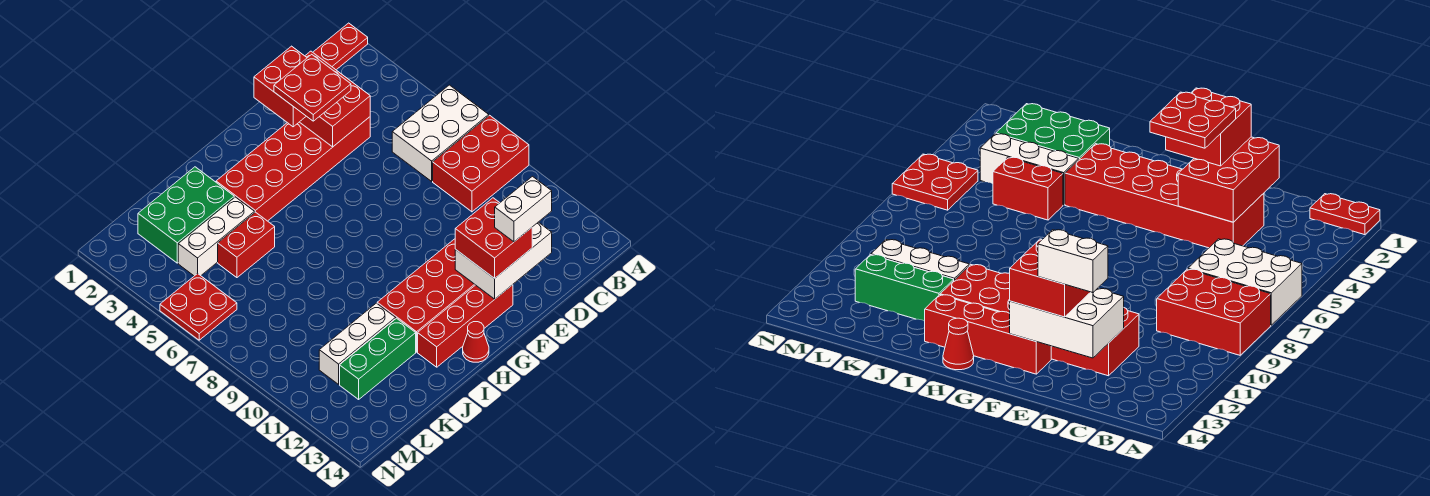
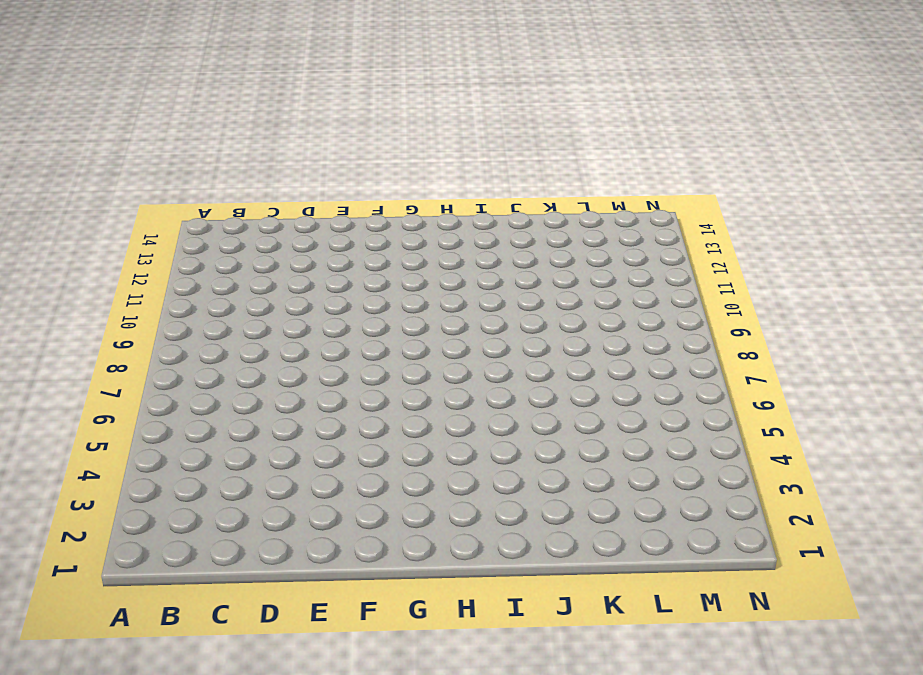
none -> red 1x2 plate [313,23,368,70]
none -> white 2x3 brick [392,85,489,181]
none -> red 2x3 brick [433,115,529,212]

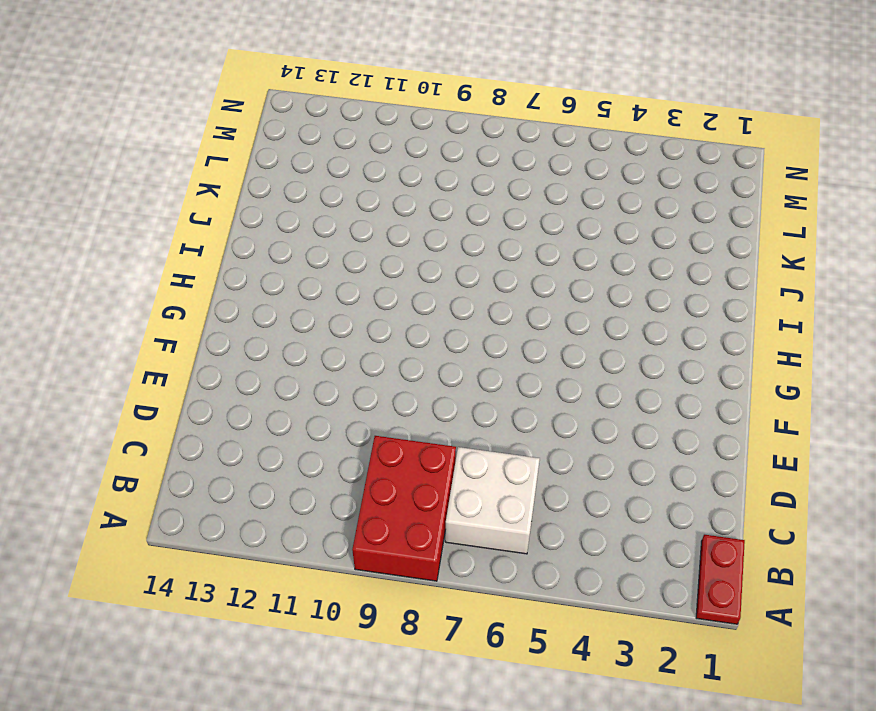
white 2x2 brick [445,447,540,554] -> white 2x3 brick [392,85,489,181]
none -> red 2x6 brick [216,117,370,221]
none -> red 2x6 brick [377,239,475,352]
none -> red 1x4 brick [418,285,513,367]

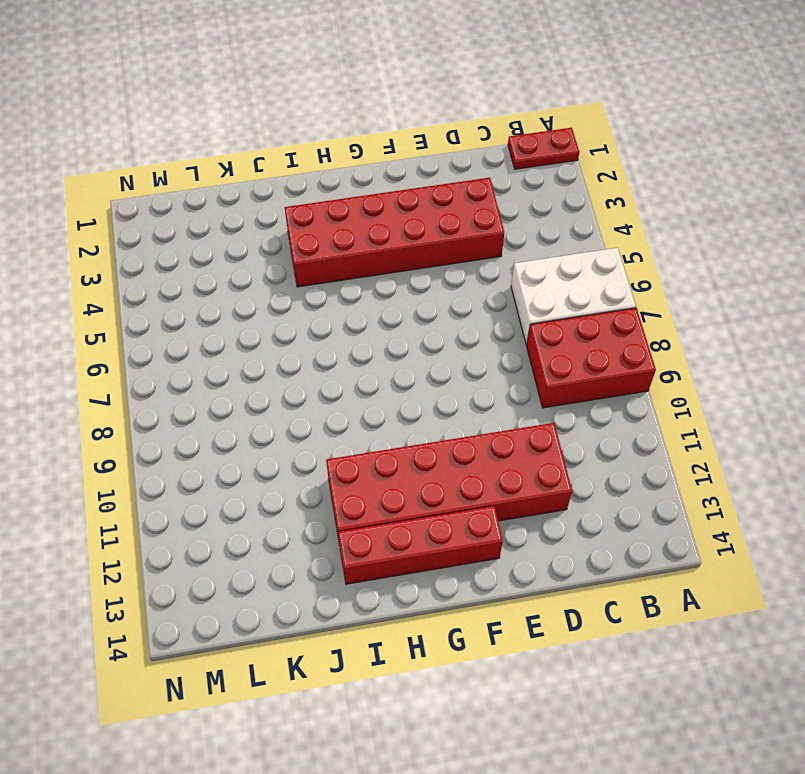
none -> red 1x1 cone [463,322,489,362]
none -> green 2x3 brick [138,167,234,263]
none -> white 1x3 brick [178,197,255,276]

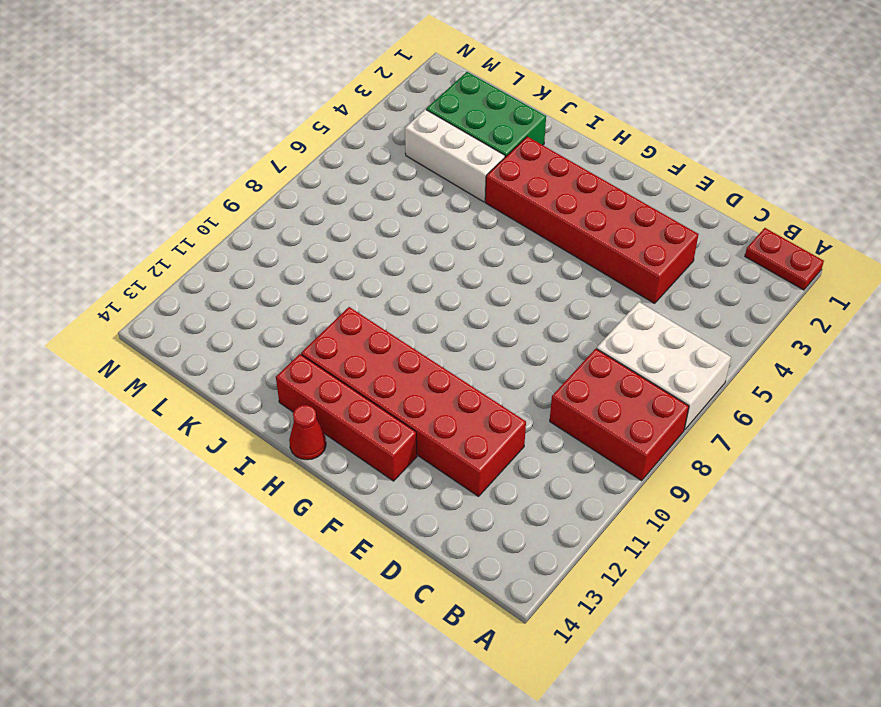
none -> red 1x2 brick [218,212,275,278]
none -> white 1x3 brick [319,303,396,384]
none -> green 1x3 brick [340,318,416,399]

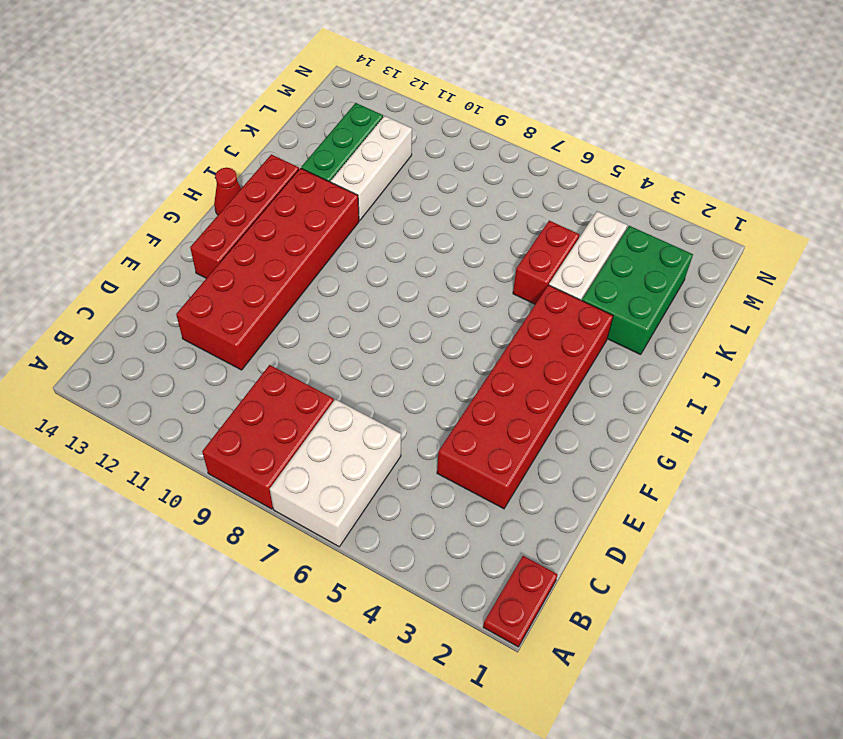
none -> red 2x2 plate [160,273,237,340]
none -> red 2x3 brick [300,51,370,147]
none -> white 2x3 brick [455,222,552,299]

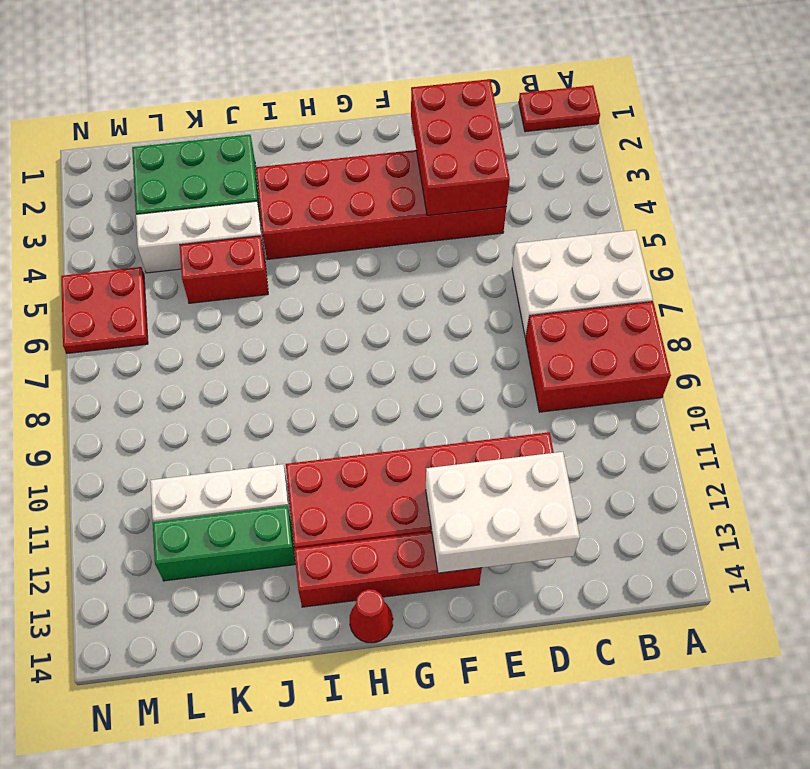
none -> red 2x2 brick [254,46,307,127]
none -> red 2x2 brick [455,198,532,278]
none -> white 1x2 brick [495,176,552,242]

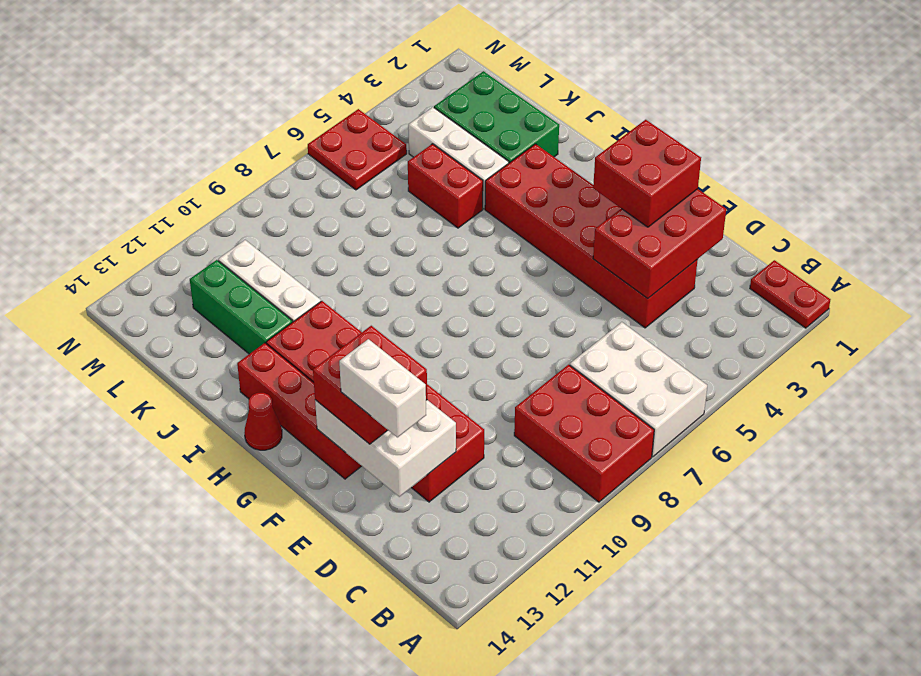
none -> red 2x2 plate [274,54,351,121]

